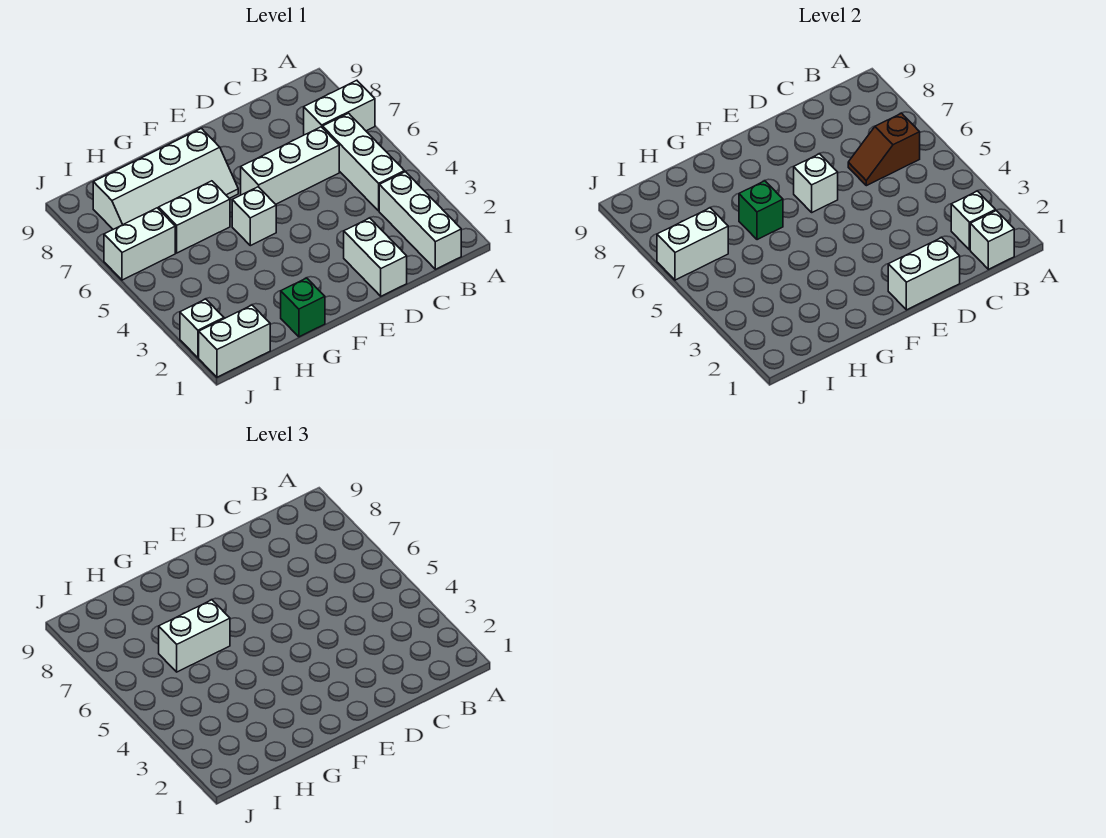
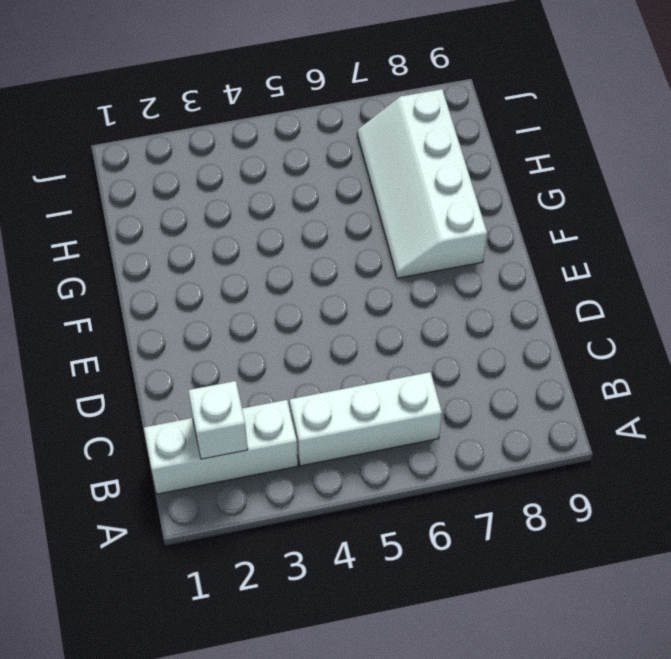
none -> white 1x2 brick [304,80,375,135]
none -> white 1x3 brick [241,127,339,204]
none -> white 1x2 brick [344,218,407,296]

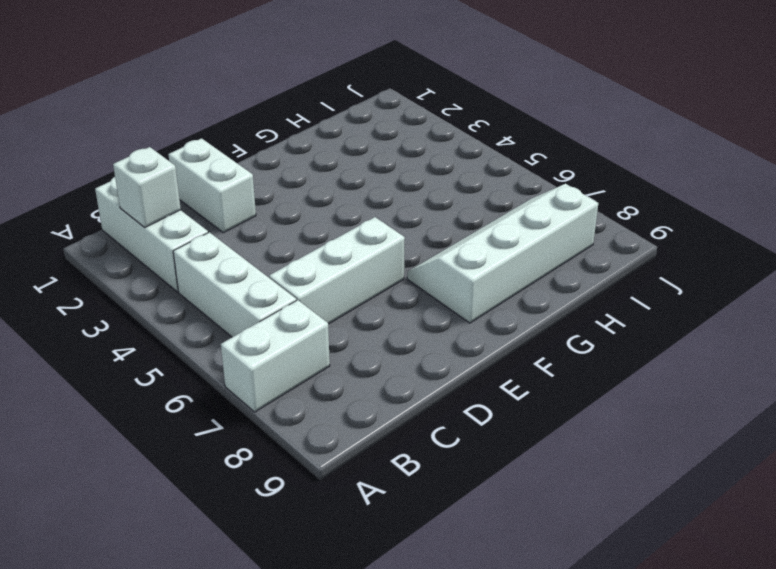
none -> white 1x1 brick [232,187,276,246]
none -> green 1x1 brick [281,278,325,337]
none -> white 1x2 brick [159,181,230,253]

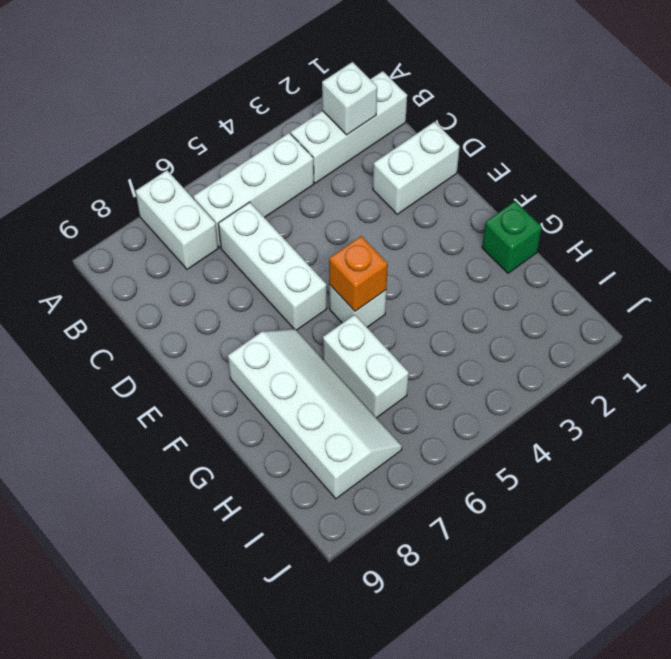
orange 1x1 brick [329,236,388,311] -> none
none -> white 1x2 brick [199,305,270,377]
none -> white 1x2 brick [104,208,175,280]
none -> white 1x1 brick [180,299,224,358]

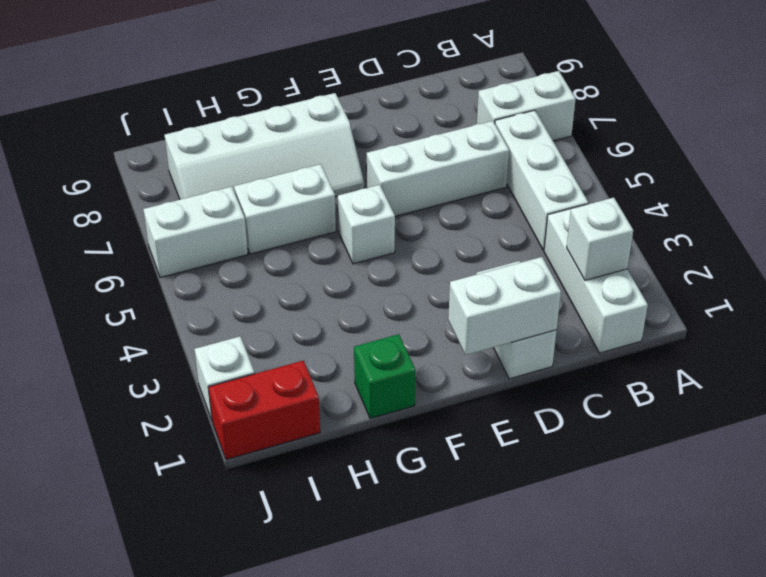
red 1x2 brick [208,361,320,460] -> white 1x2 brick [199,305,270,377]
none -> white 1x1 brick [970,211,1014,269]
none -> brown 1x2 slope [848,113,920,186]
none -> white 1x1 brick [794,154,838,212]

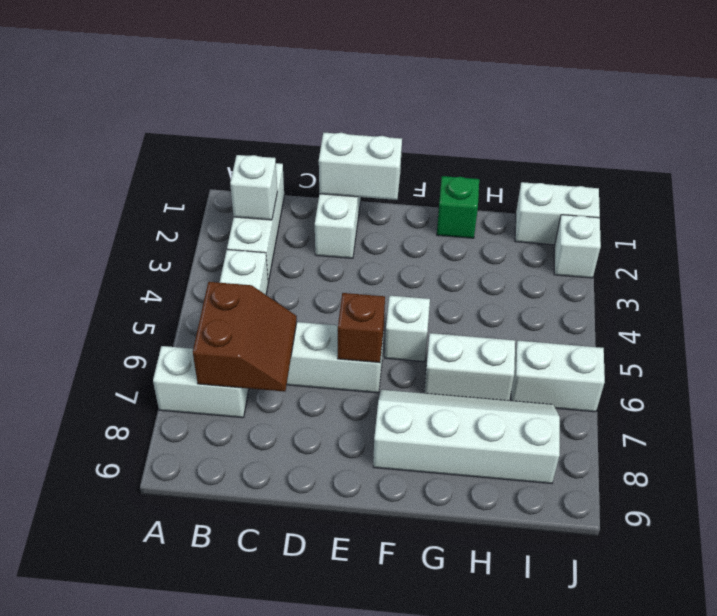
brown 2x2 slope [193,282,297,392] -> brown 1x2 slope [848,113,920,186]
brown 1x1 brick [338,293,385,363] -> white 1x1 brick [794,154,838,212]
none -> white 1x1 brick [970,211,1014,269]
none -> green 1x1 brick [739,181,783,240]
none -> white 1x2 brick [657,208,728,280]

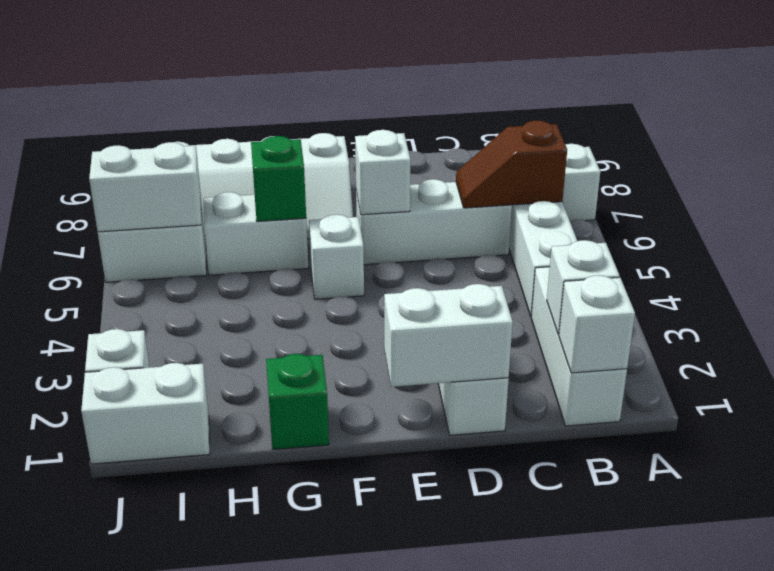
none -> white 1x2 brick [159,600,230,672]

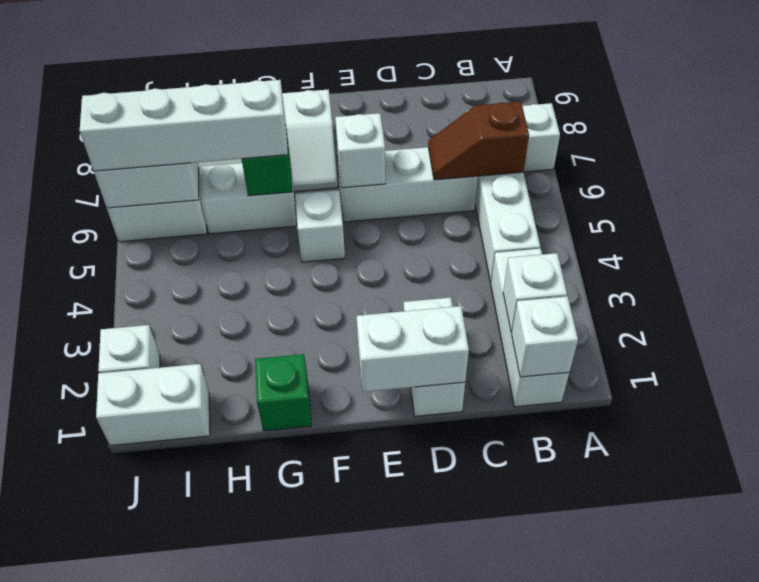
white 1x4 brick [80,80,288,171] -> white 1x2 brick [159,600,230,672]

